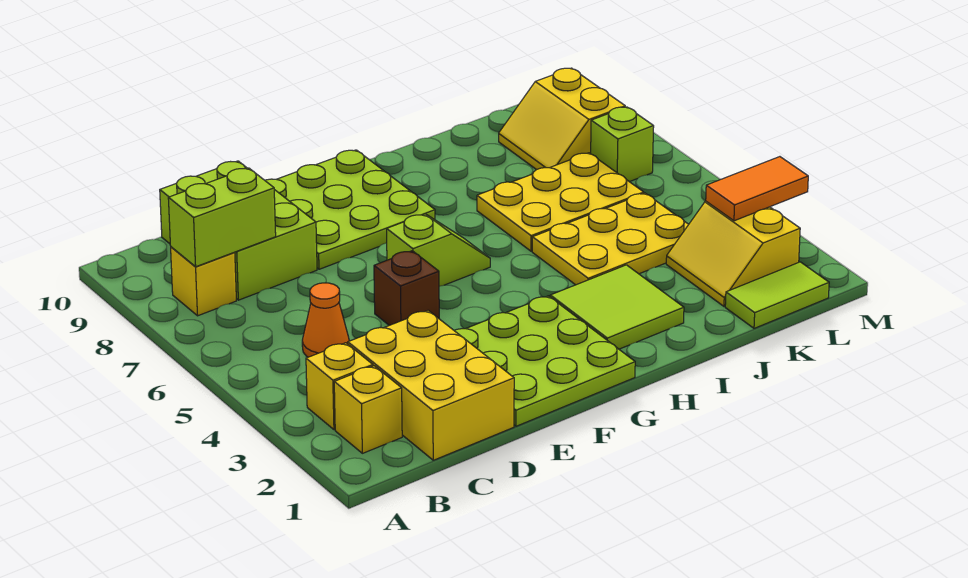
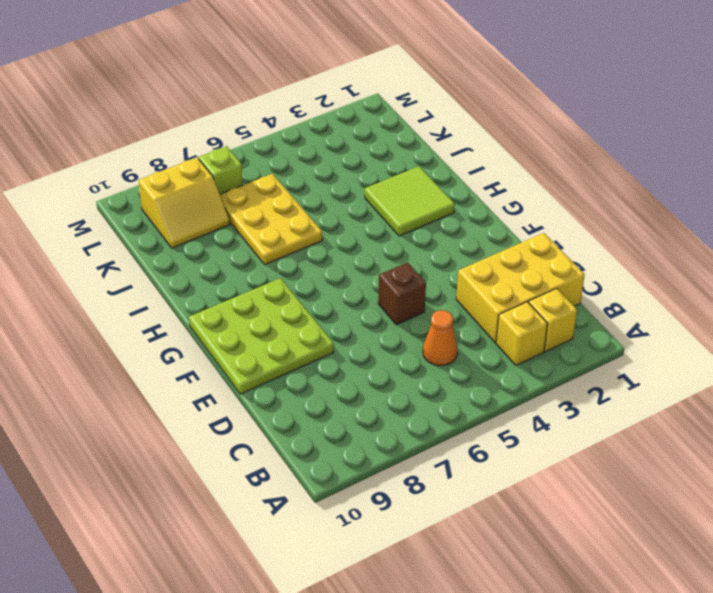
none -> yellow 1x1 brick [171,247,236,316]
none -> lime 2x3 brick [160,161,317,300]
none -> lime 3x3 plate [454,296,635,426]

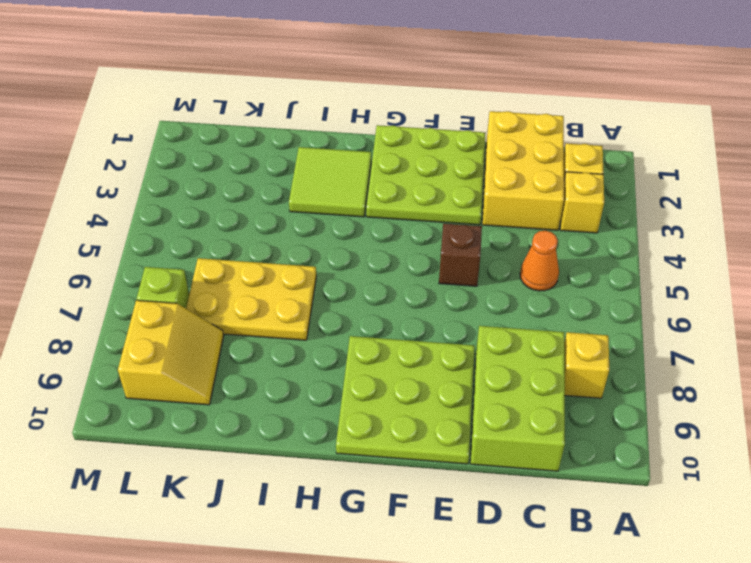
none -> lime 1x2 slope [387,214,490,286]
none -> yellow 2x3 plate [532,193,689,285]
none -> lime 1x2 tile [725,262,829,328]

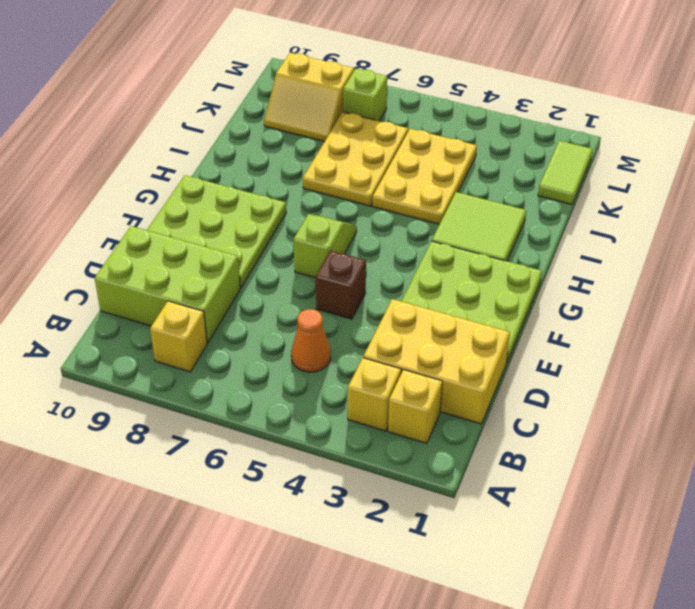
none -> yellow 2x2 slope [666,202,800,306]
none -> lime 1x2 brick [168,168,276,267]
none -> orange 1x2 tile [706,157,808,221]

